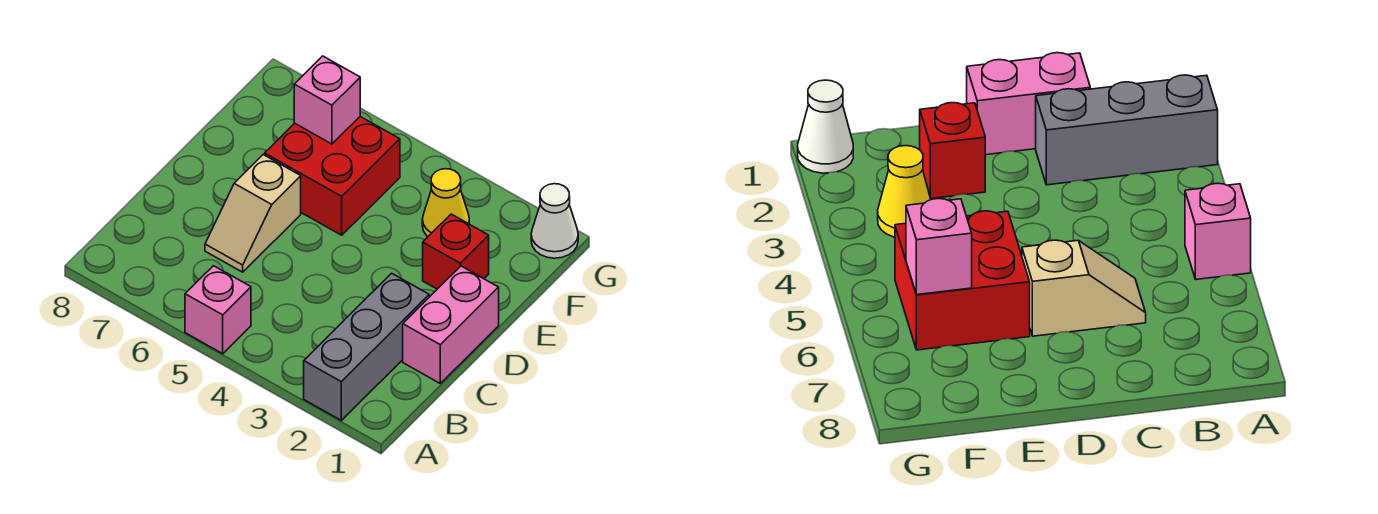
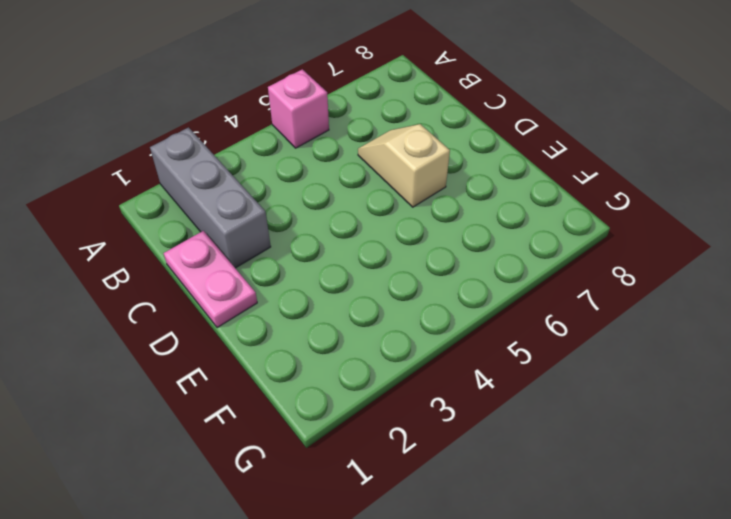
pink 1x2 plate [164,231,257,328] -> pink 1x2 brick [403,266,499,383]
none -> red 1x1 brick [423,214,489,289]
none -> red 2x2 brick [265,117,400,235]

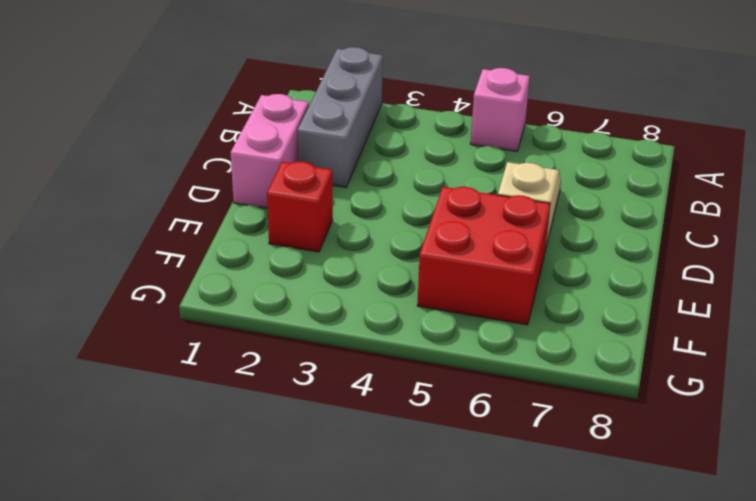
none -> yellow 1x1 cone [422,169,469,237]
none -> white 1x1 cone [531,184,578,258]

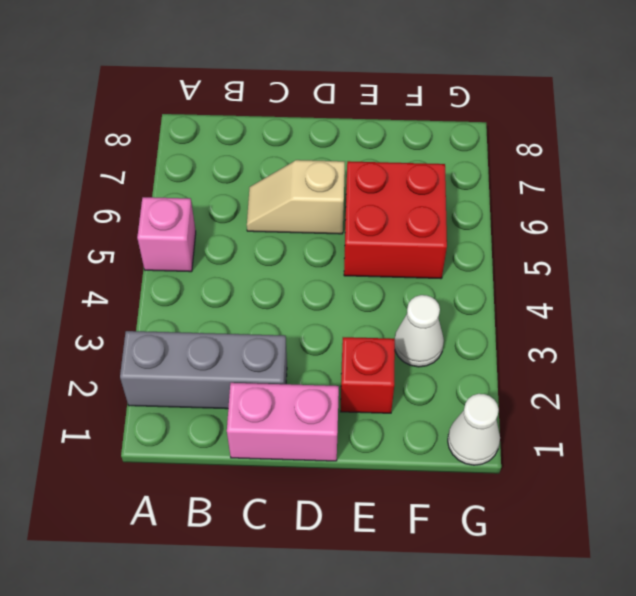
white 1x1 cone [395,295,444,367] -> yellow 1x1 cone [422,169,469,237]
none -> pink 1x1 brick [294,56,360,144]

